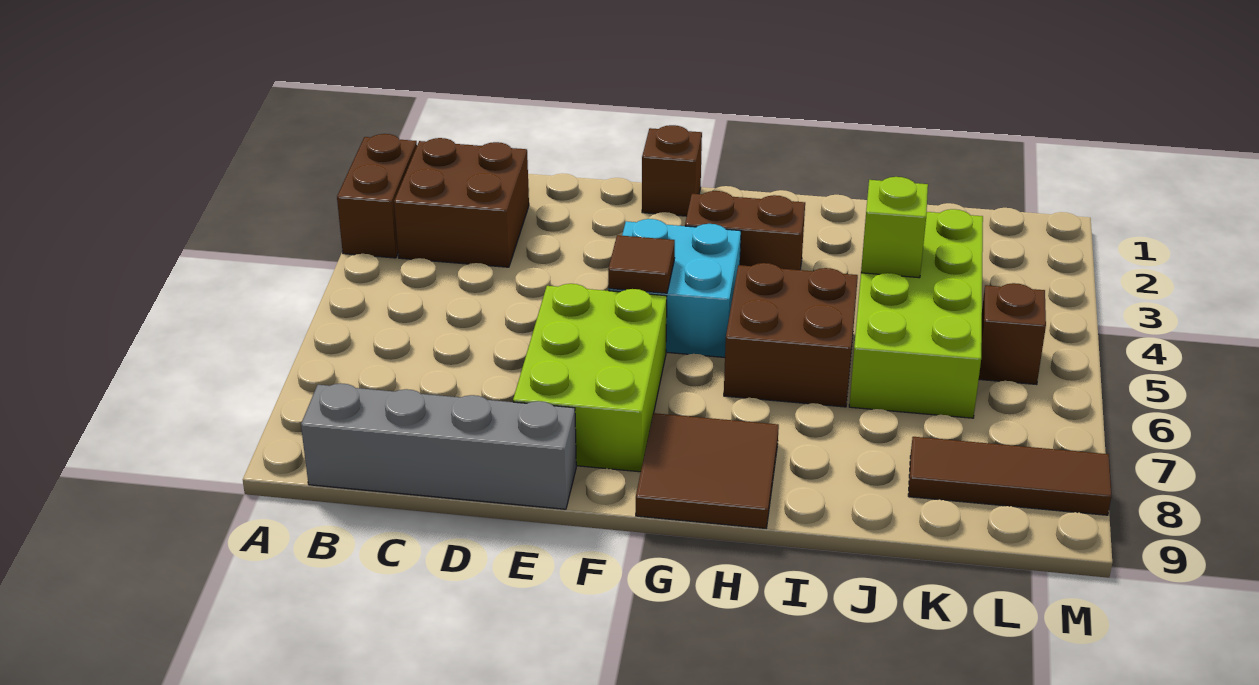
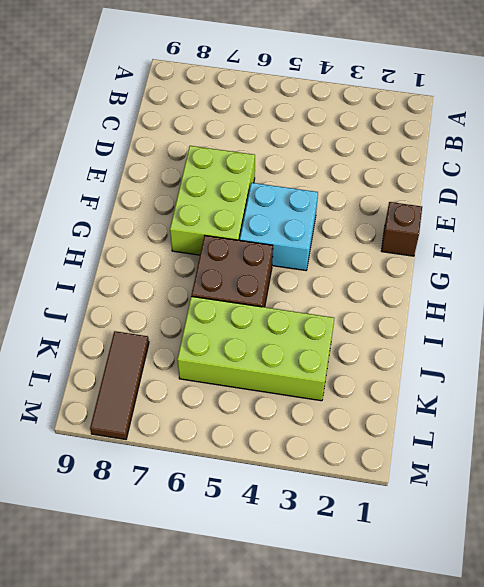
lime 2x3 brick [170,146,255,255] -> lime 2x3 brick turned to [513,284,667,472]
none -> brown 1x2 brick [337,134,417,258]
none -> brown 2x2 brick [394,138,529,267]
none -> grey 1x4 brick [301,383,576,509]

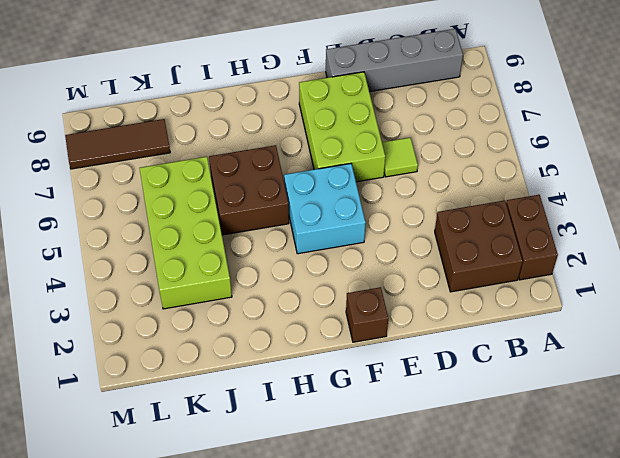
lime 1x1 tile [382,138,418,177] -> none
none -> brown 1x2 brick [685,191,805,270]
none -> brown 2x2 tile [636,413,779,528]
none -> brown 1x1 brick [979,283,1046,385]

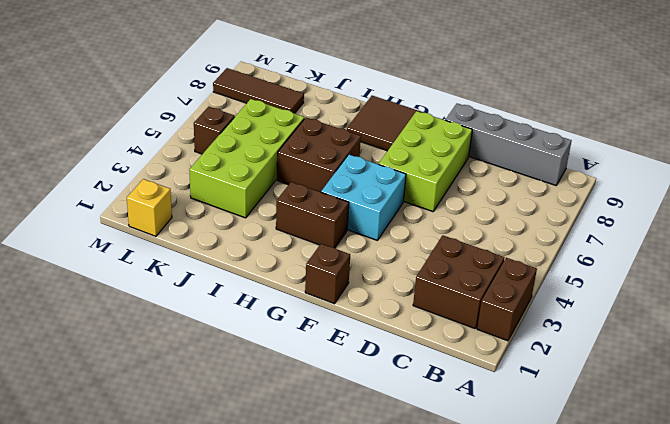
yellow 1x1 brick [127,179,172,236] -> none
none -> brown 1x1 tile [608,235,675,293]
none -> lime 1x1 brick [861,177,928,278]

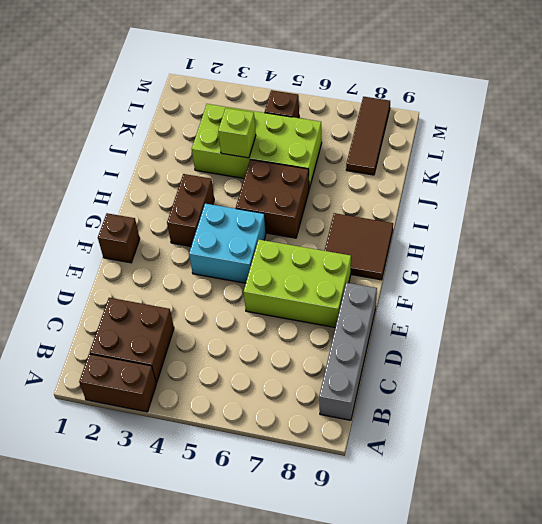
none -> brown 1x1 tile [608,235,675,293]

